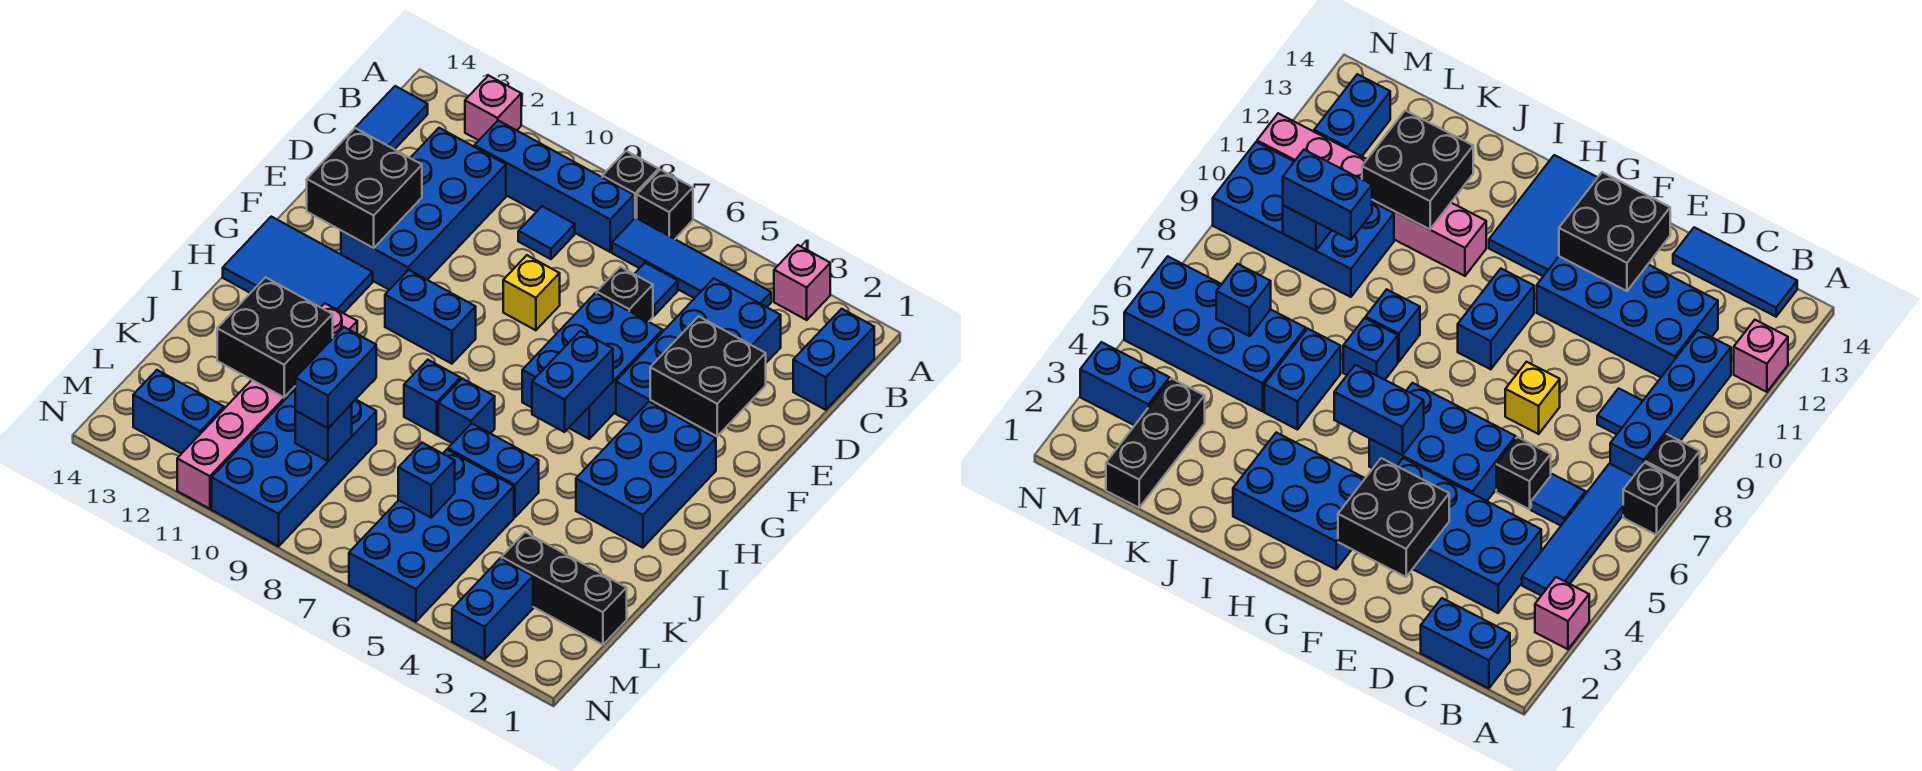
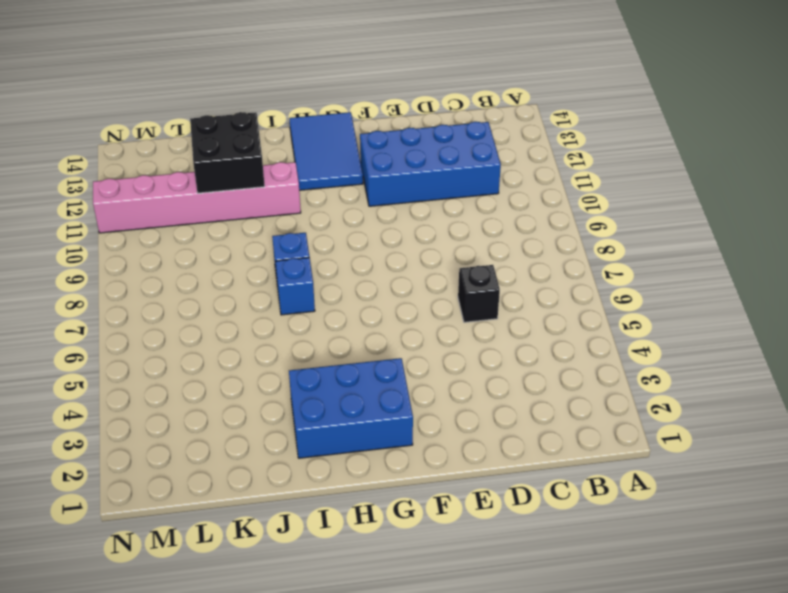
none -> pink 1x1 brick [774,245,830,320]
none -> black 1x1 brick [637,170,693,239]
none -> black 1x1 brick [602,151,659,219]
none -> pink 1x1 brick [465,76,521,140]

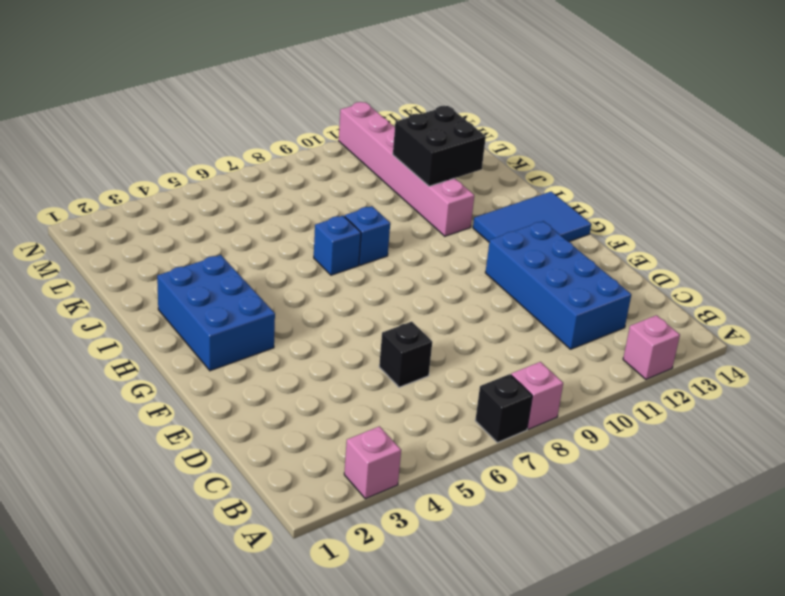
pink 1x1 brick [511,362,563,429] -> black 1x1 brick [602,151,659,219]
none -> blue 1x2 brick [793,309,874,410]
none -> blue 1x4 tile [612,218,771,307]
none -> blue 1x4 brick [475,121,634,252]
none -> blue 1x3 tile [355,86,428,149]

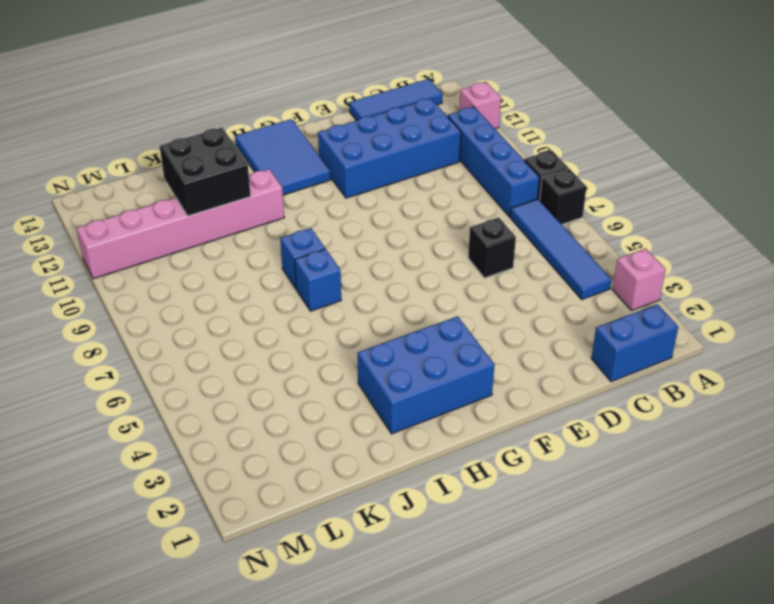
none -> blue 2x4 brick [616,278,781,430]
none -> blue 1x1 tile [635,263,678,316]
none -> blue 1x1 tile [518,206,575,259]
none -> blue 2x3 brick [522,293,663,439]

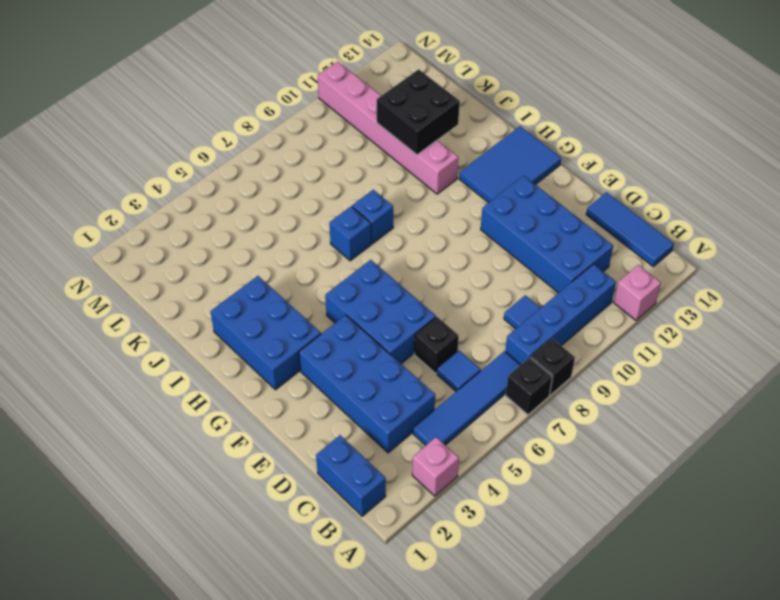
none -> yellow 1x1 brick [503,255,560,330]
none -> blue 1x2 brick [385,270,476,364]
none -> blue 1x2 brick [448,423,539,517]
none -> blue 2x4 brick [349,450,514,622]

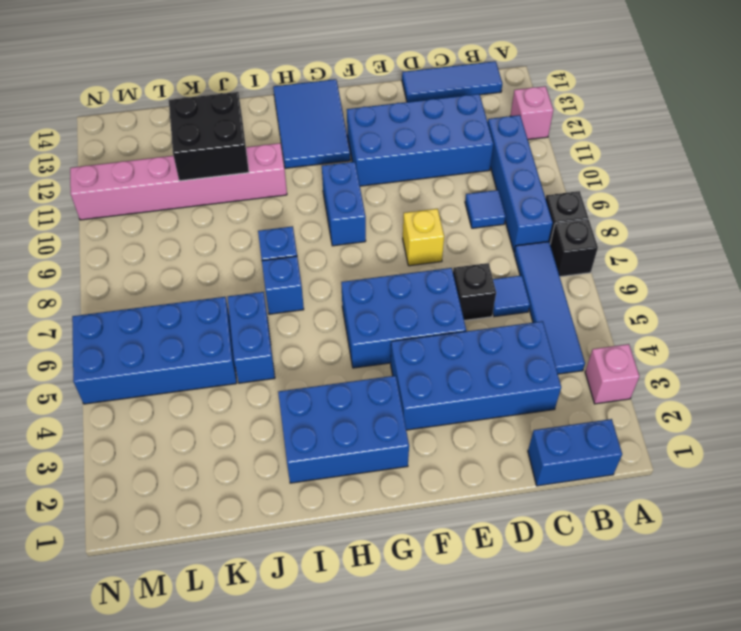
none -> blue 2x4 brick [212,390,376,546]
none -> black 1x3 brick [502,532,627,645]
none -> blue 1x2 brick [452,558,533,659]
none -> blue 1x2 brick [133,370,224,454]

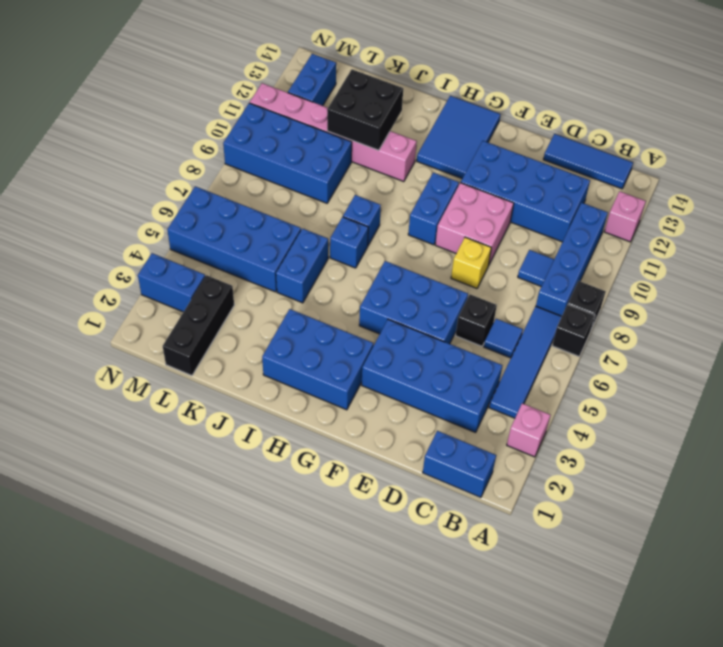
pink 2x2 brick [435,183,514,266] -> none
none -> black 2x2 brick [650,316,766,436]
none -> black 2x2 brick [307,128,422,248]
none -> blue 1x2 brick [532,331,613,432]
none -> blue 1x1 brick [398,443,455,518]

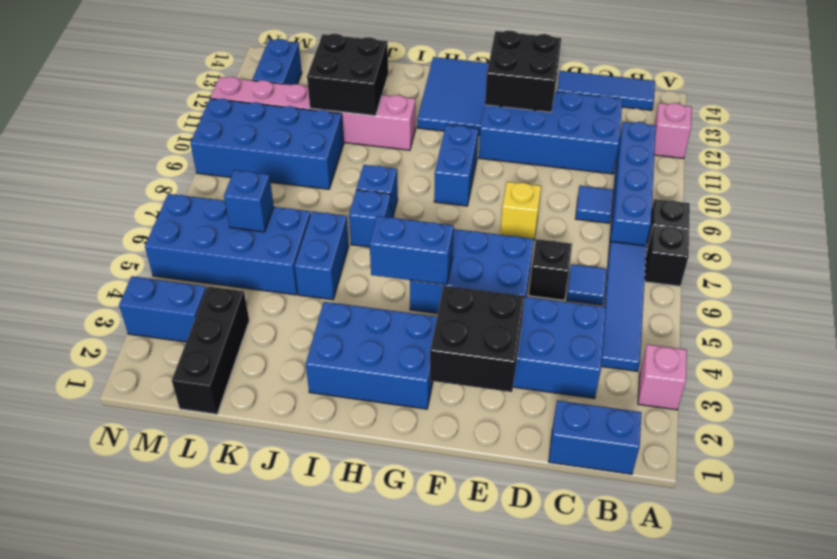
none -> blue 1x1 brick [295,404,352,461]
none -> blue 1x2 brick [295,327,376,428]

